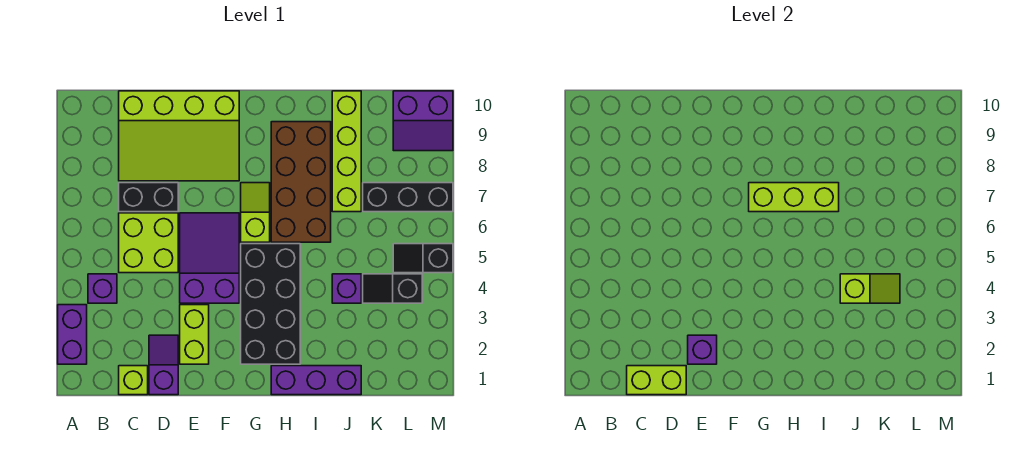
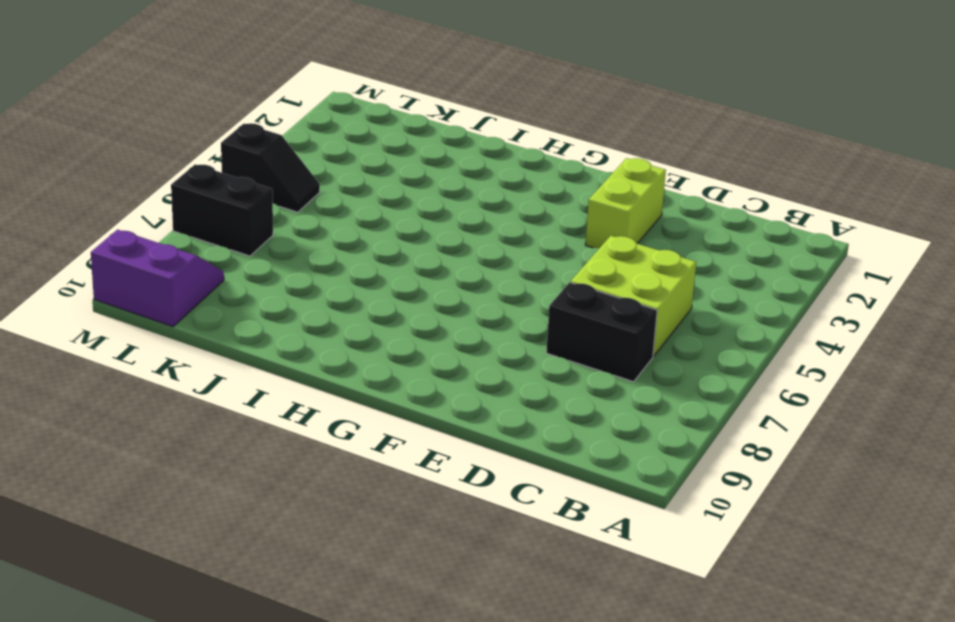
black 1x2 brick [171,164,273,256] -> black 1x3 brick [363,183,453,212]
none -> purple 1x2 brick [58,305,87,364]
none -> purple 1x1 brick [88,274,117,303]
none -> lime 1x1 brick [119,366,148,395]

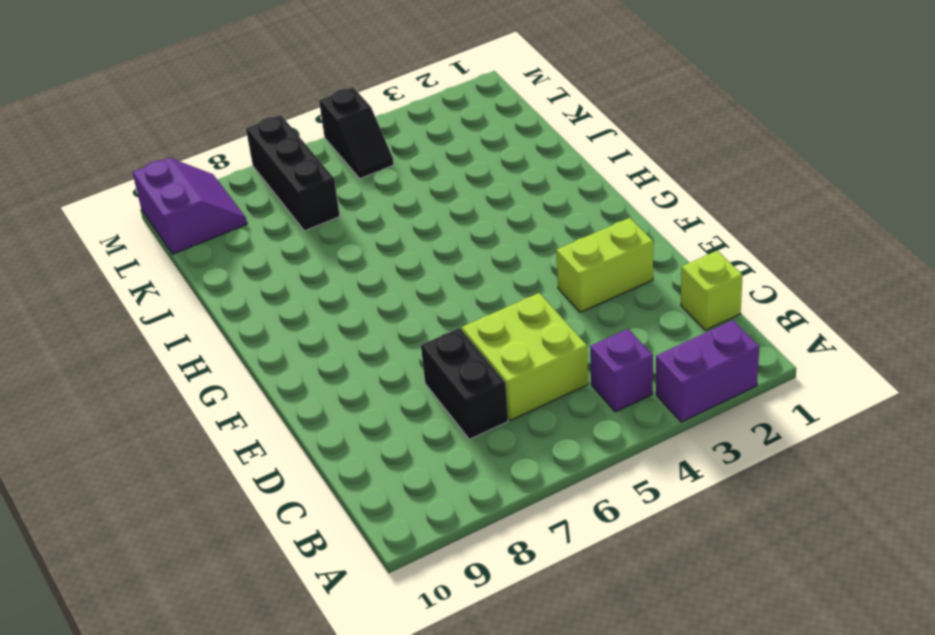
none -> lime 3x4 slope [119,91,239,181]
none -> purple 1x2 slope [149,335,178,395]
none -> purple 2x3 slope [180,213,239,303]

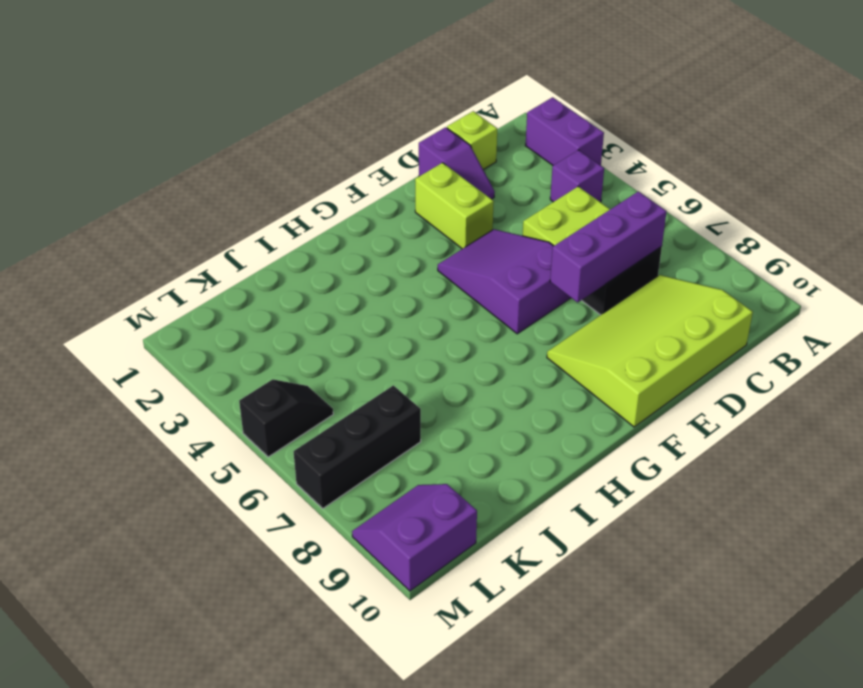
purple 1x3 brick [550,191,667,302] -> purple 1x3 brick moved to [271,366,361,395]
purple 2x3 slope [438,229,571,334] -> purple 2x3 slope turned to [180,213,239,303]
none -> black 2x4 brick [241,244,300,364]
none -> lime 1x2 slope [241,183,270,242]
none -> brown 2x4 brick [271,122,331,242]

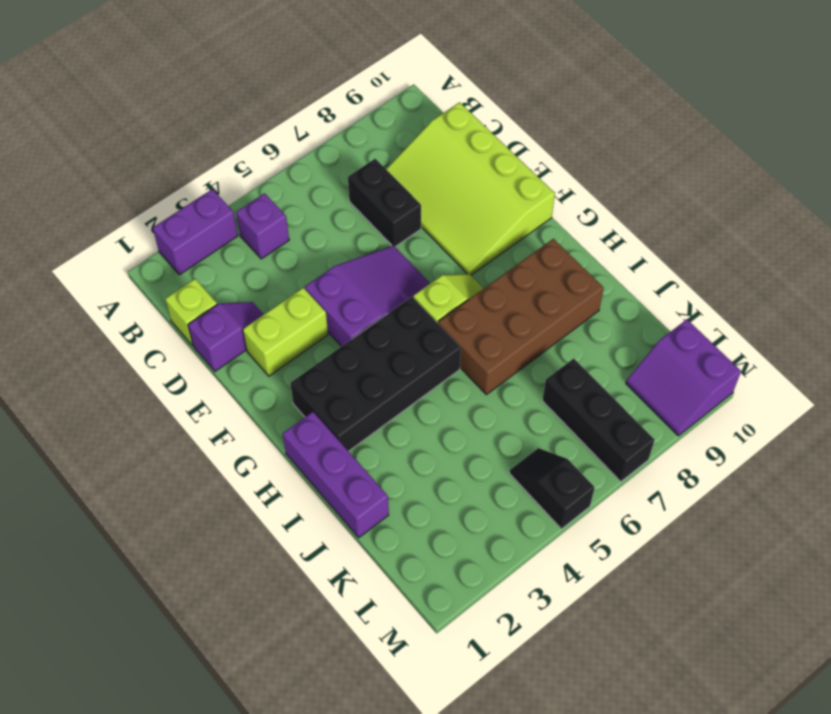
none -> lime 2x2 brick [119,213,178,273]
none -> purple 1x1 brick [332,274,361,303]
none -> lime 1x4 brick [332,91,361,212]

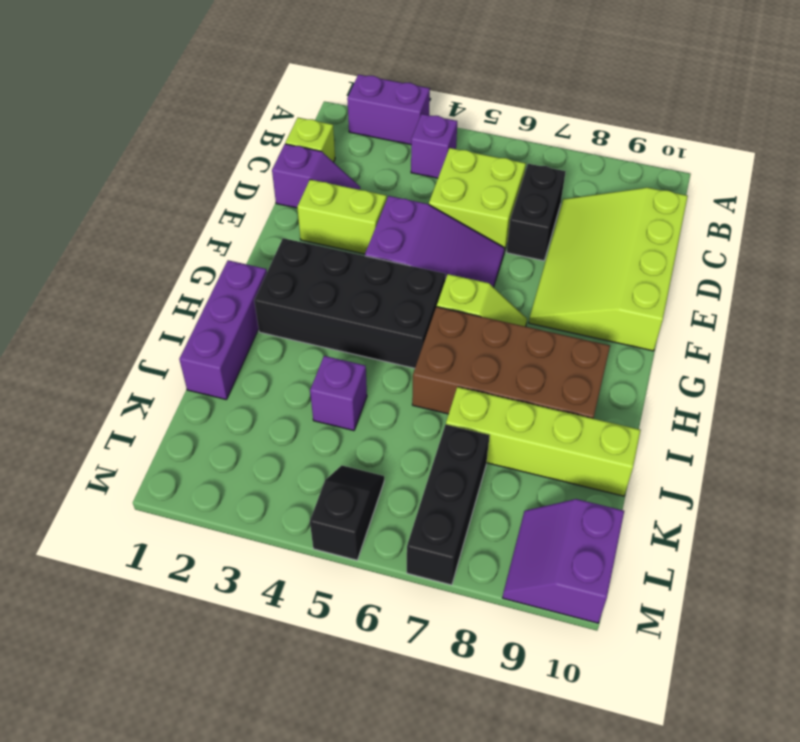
none -> black 1x2 slope [363,274,422,303]
none -> lime 1x2 brick [627,366,686,395]
none -> purple 1x1 brick [688,335,717,364]

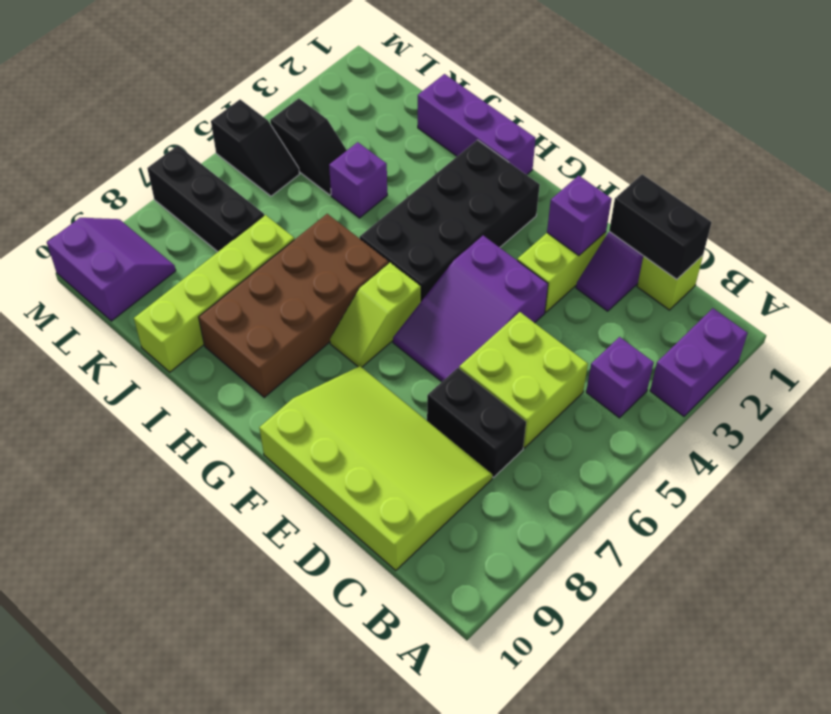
black 1x2 brick [609,174,712,279] -> lime 1x2 brick [627,366,686,395]
none -> lime 1x3 brick [749,183,839,212]
none -> lime 1x2 slope [840,274,900,303]

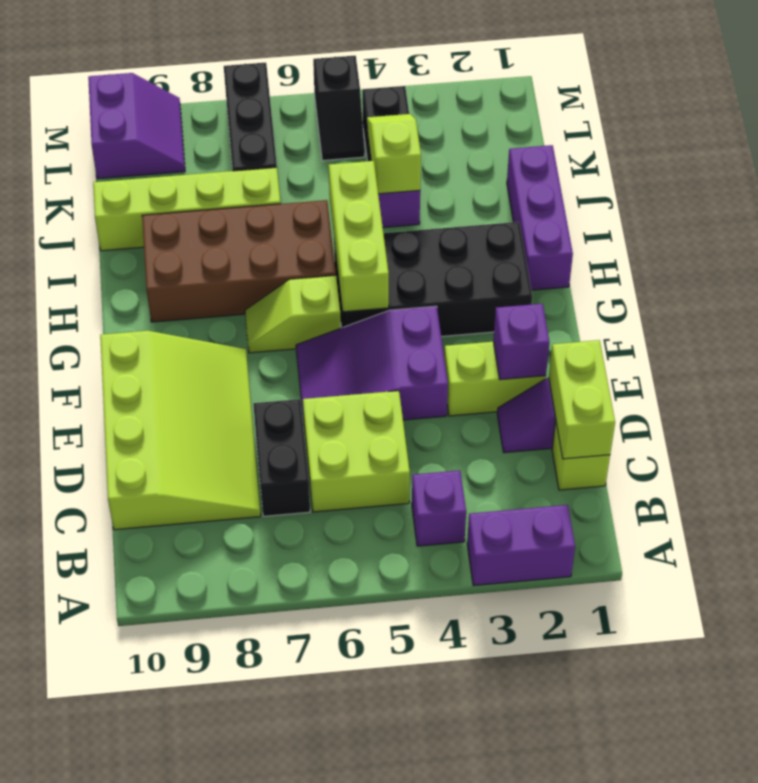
lime 1x3 brick [329,161,389,312] -> lime 1x3 brick moved to [749,183,839,212]

